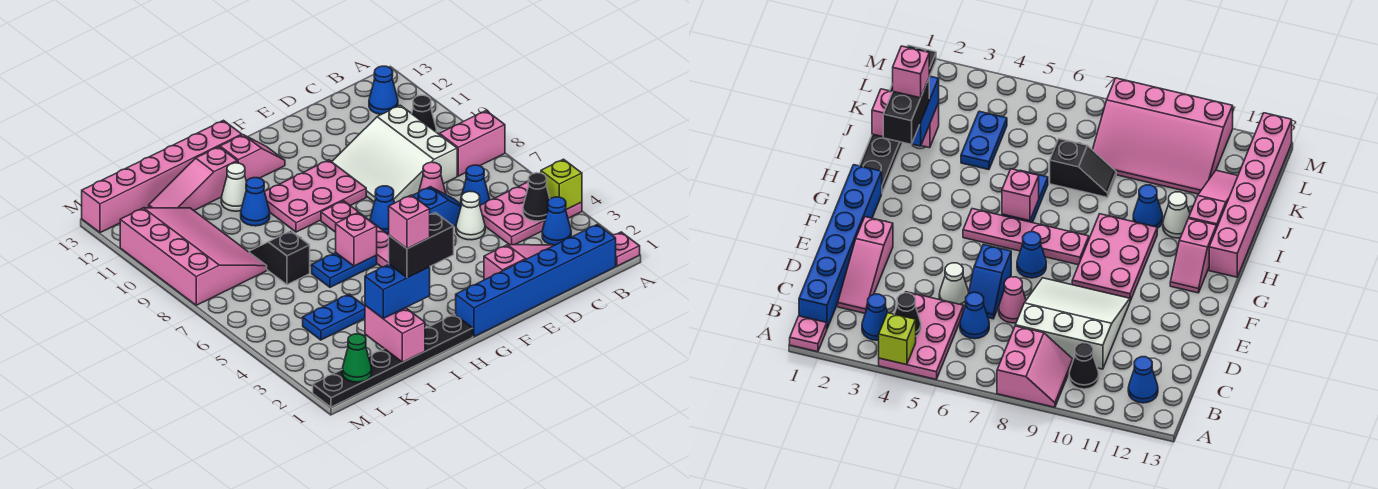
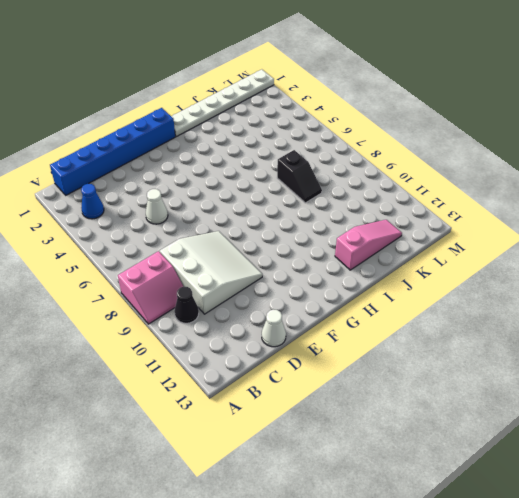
white 1x1 cone [262,310,286,347] -> white 1x1 cone moved to [221,163,246,211]
white 1x6 plate [171,69,274,137] -> black 1x6 plate [313,314,473,407]
none -> pink 1x1 plate [613,232,640,266]
none -> pink 2x3 plate [480,182,582,245]
none -> blue 1x1 cone [369,66,398,114]
none -> pink 1x3 slope [484,245,554,280]

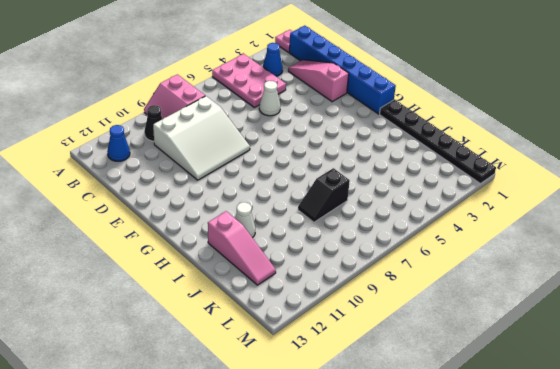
none -> blue 1x1 cone [461,165,490,205]
none -> blue 1x2 slope [412,187,461,226]
none -> pink 1x1 cone [419,162,446,194]
none -> blue 1x1 cone [370,186,394,234]

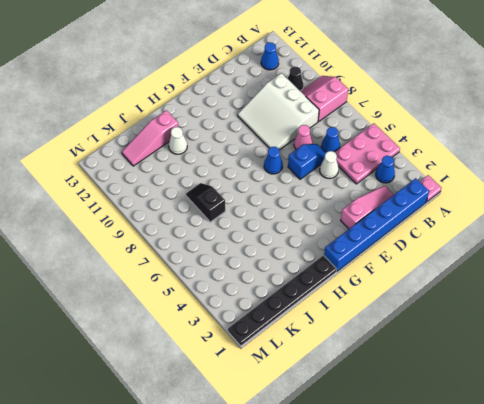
none -> pink 2x3 plate [265,160,366,232]
none -> pink 1x4 plate [321,201,389,267]
none -> pink 1x2 slope [220,135,285,182]
none -> blue 1x2 plate [312,253,377,287]

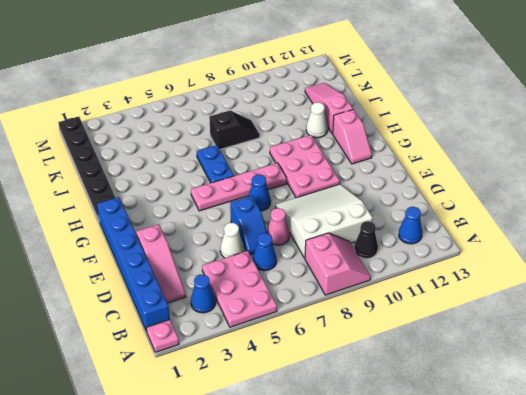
none -> pink 1x6 brick [82,120,242,233]
none -> blue 1x1 cone [241,178,270,226]
none -> blue 1x2 plate [303,294,365,340]
none -> pink 3x4 slope [120,208,267,305]

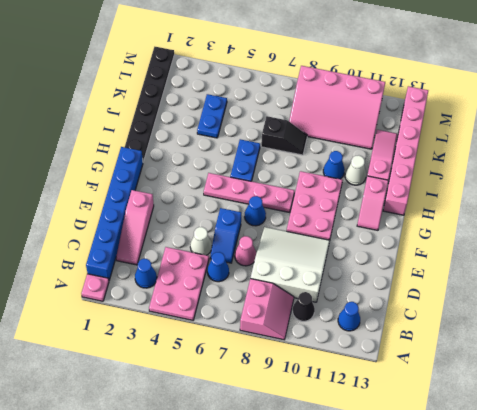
none -> lime 1x1 brick [541,159,582,210]
none -> black 1x1 cone [523,173,550,221]
none -> pink 1x1 brick [336,213,377,266]
none -> pink 1x2 brick [365,305,425,362]

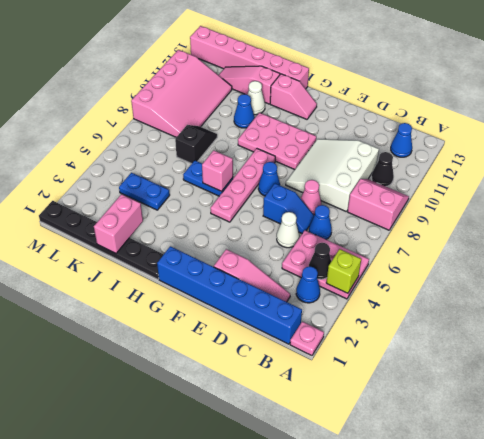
none -> green 1x1 cone [342,334,372,382]
none -> blue 1x2 brick [365,264,430,318]
none -> black 1x2 brick [389,212,454,278]
none -> pink 1x1 brick [389,195,430,249]

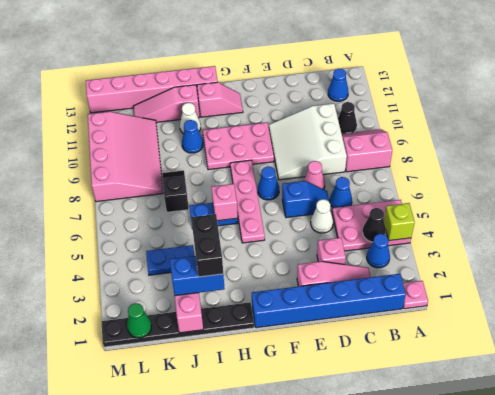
pink 1x1 brick [317,238,346,264] -> pink 1x1 brick moved to [389,195,430,249]
black 1x2 brick [191,214,223,277] -> black 1x2 brick turned to [389,212,454,278]

